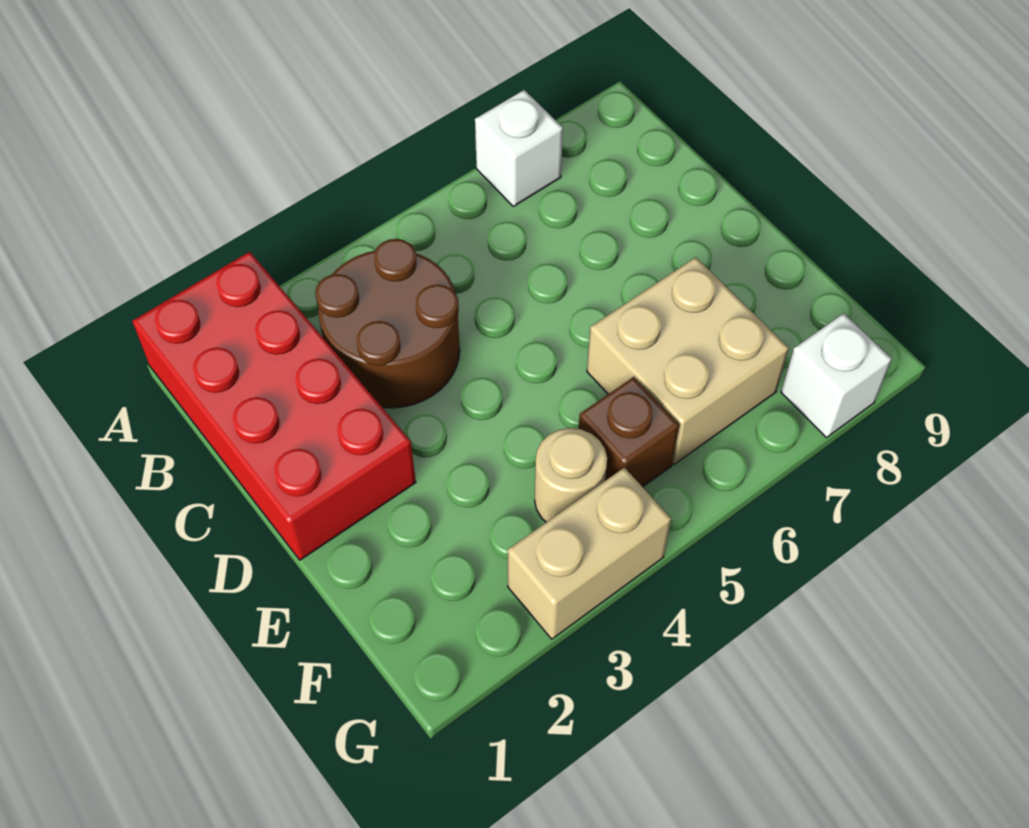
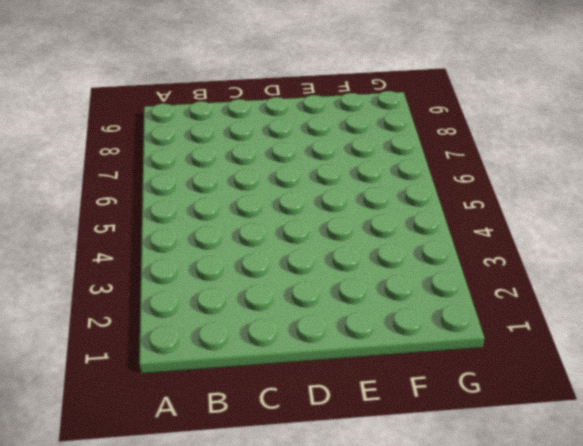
none -> red 2x4 brick [132,252,416,560]
none -> white 1x1 brick [475,90,563,206]

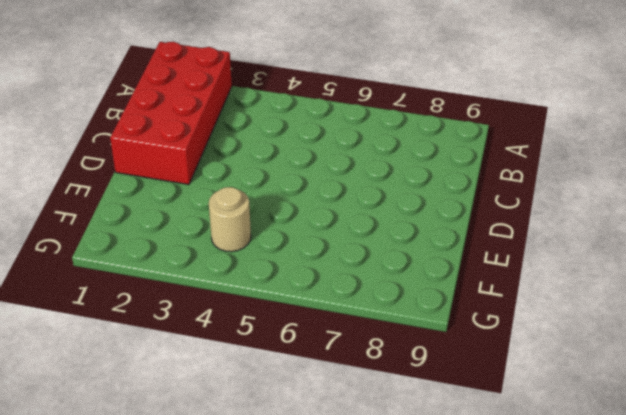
none -> white 1x1 brick [475,90,563,206]
none -> brown 2x2 round brick [315,239,460,408]

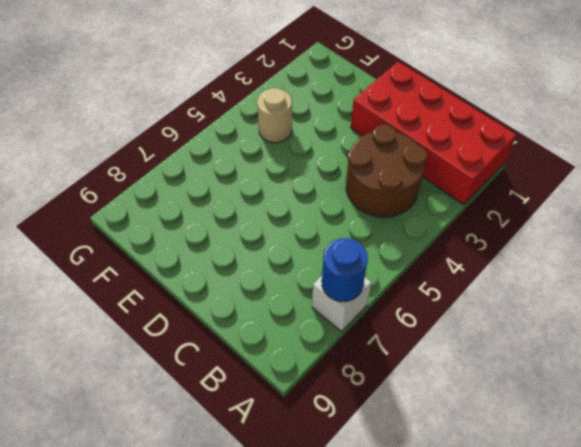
blue 1x1 round brick [322,238,368,301] -> none
none -> tan 2x2 brick [587,257,789,464]
none -> brown 1x1 brick [579,377,679,487]

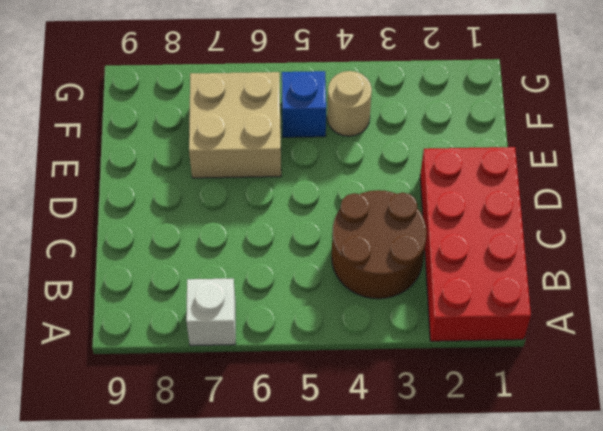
blue 1x1 brick [282,71,326,137] -> brown 1x1 brick [579,377,679,487]
none -> tan 1x2 brick [507,468,671,639]
none -> white 1x1 brick [781,313,892,438]

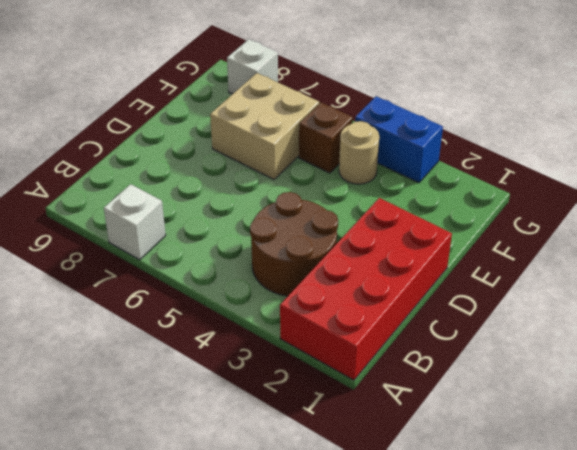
blue 1x2 brick [355,96,443,183] -> tan 1x2 brick [507,468,671,639]

